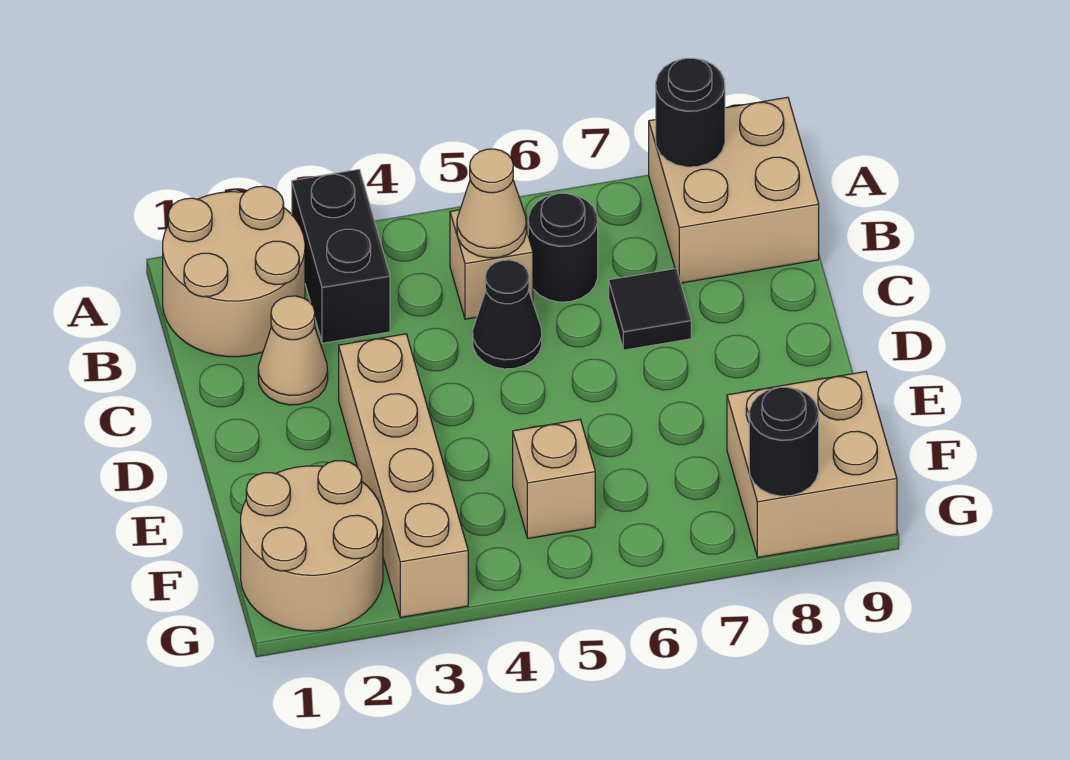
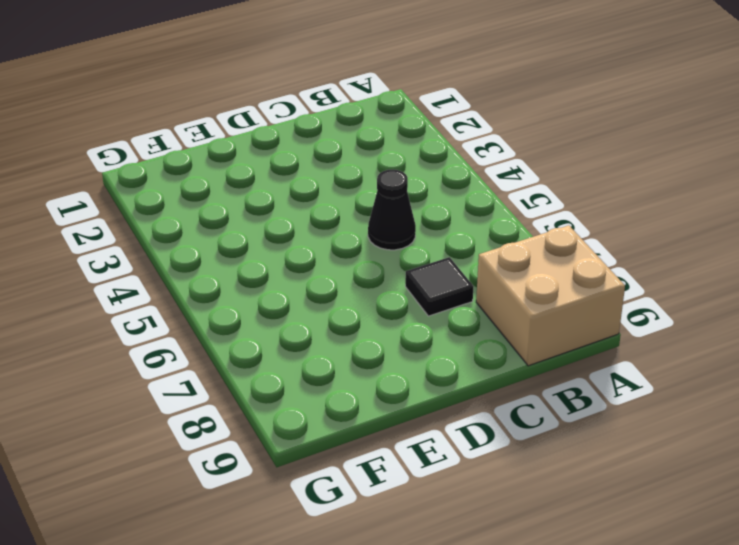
none -> tan 2x2 round brick [163,186,305,357]
none -> black 1x2 brick [292,169,390,343]
none -> tan 1x1 brick [450,210,533,319]

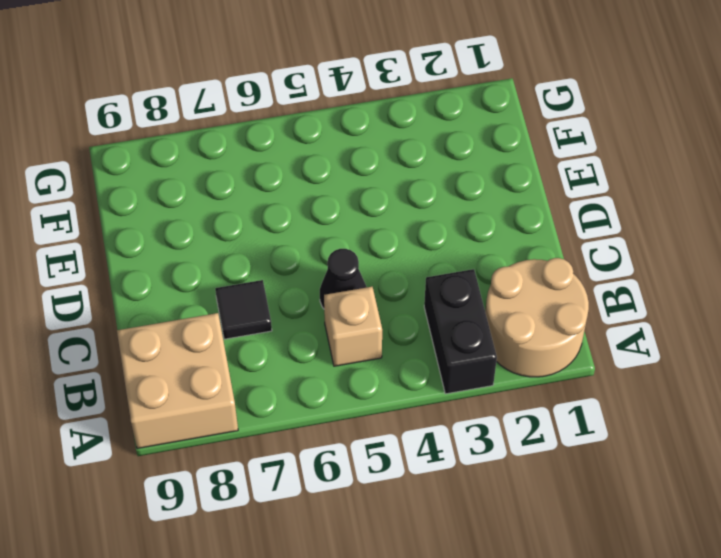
none -> black 1x1 round brick [528,193,598,302]
none -> tan 1x1 cone [258,296,328,405]
none -> tan 1x4 brick [339,334,468,617]

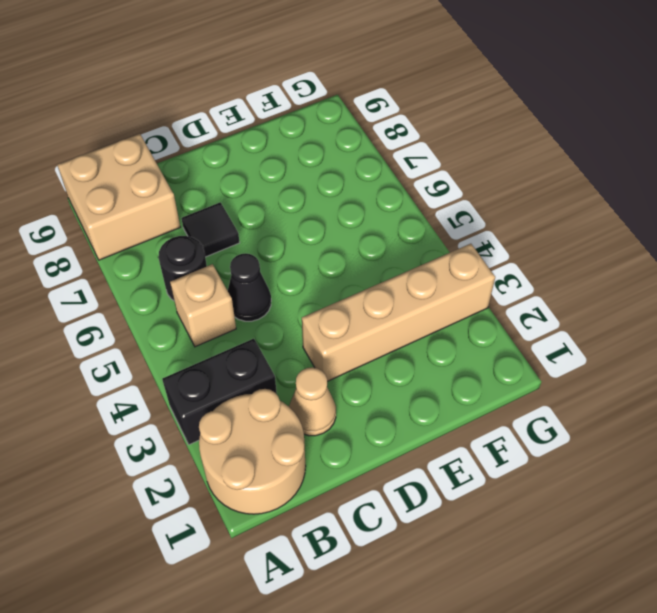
none -> tan 2x2 round brick [241,461,383,631]
none -> tan 1x1 brick [513,420,595,539]
none -> tan 2x2 brick [727,372,897,557]

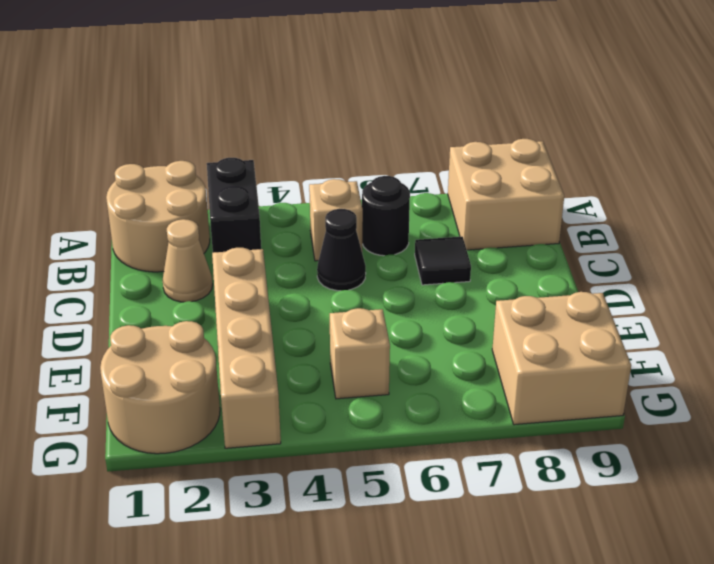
none -> black 1x1 round brick [656,58,725,167]
none -> tan 1x1 cone [457,149,526,258]
none -> black 1x1 round brick [749,387,819,496]

